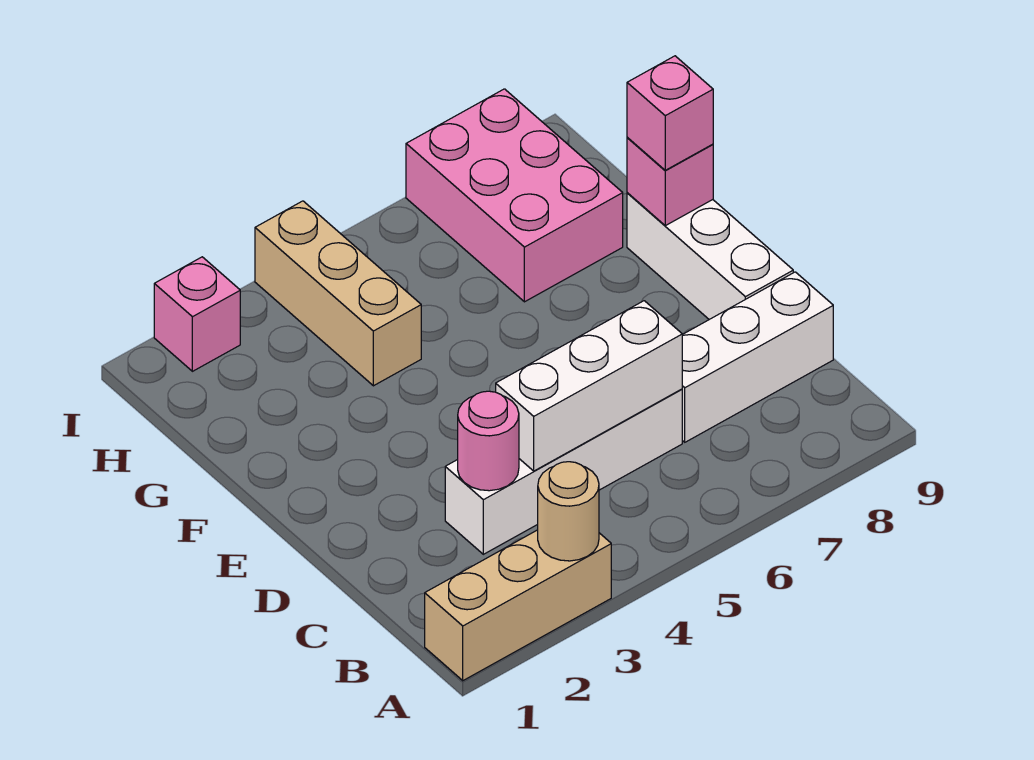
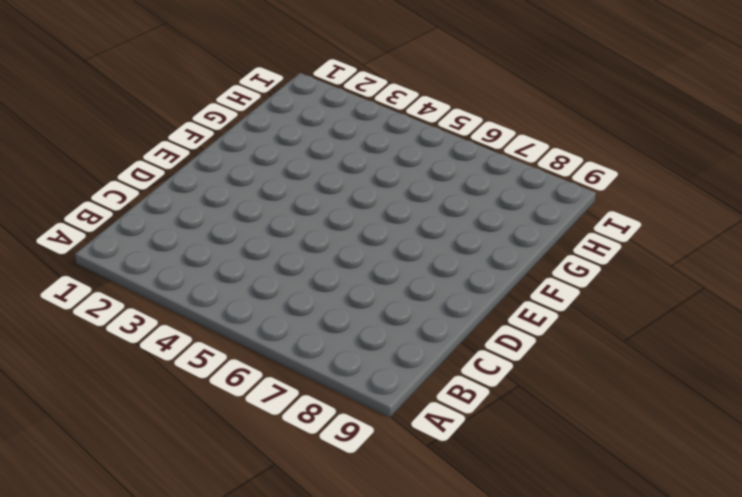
none -> tan 1x3 brick [425,530,611,681]
none -> white 1x4 brick [445,389,682,554]
none -> white 1x3 brick [682,272,833,442]

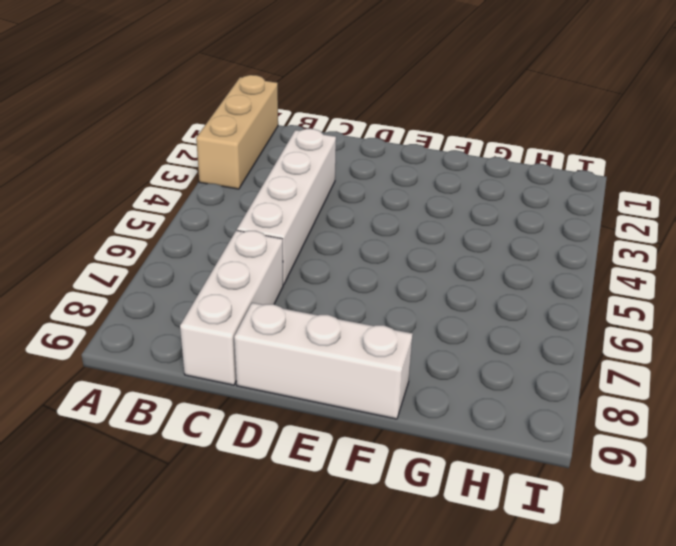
none -> tan 1x3 brick [255,201,421,386]
none -> pink 2x3 brick [406,89,623,302]
none -> pink 1x1 brick [154,257,240,371]

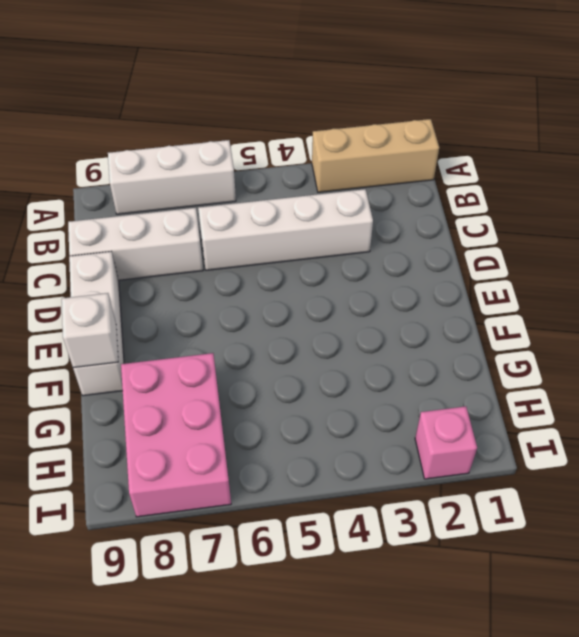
white 1x3 brick [108,140,236,214] -> white 1x3 brick moved to [496,301,682,471]
white 1x1 brick [62,293,118,368] -> pink 1x1 brick [627,137,713,226]
none -> tan 1x3 brick [255,201,421,386]
none -> tan 1x1 round brick [538,462,599,561]
none -> pink 1x1 round brick [458,391,519,491]

